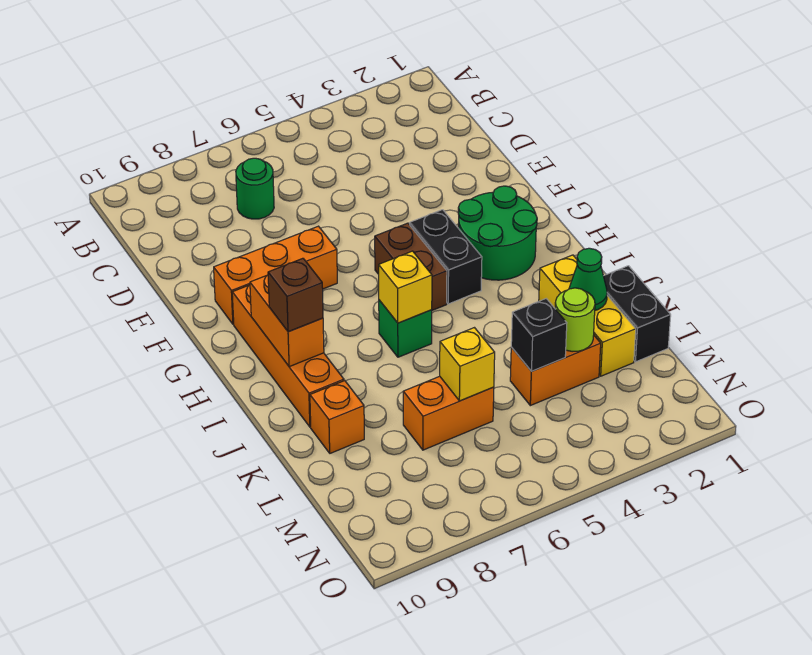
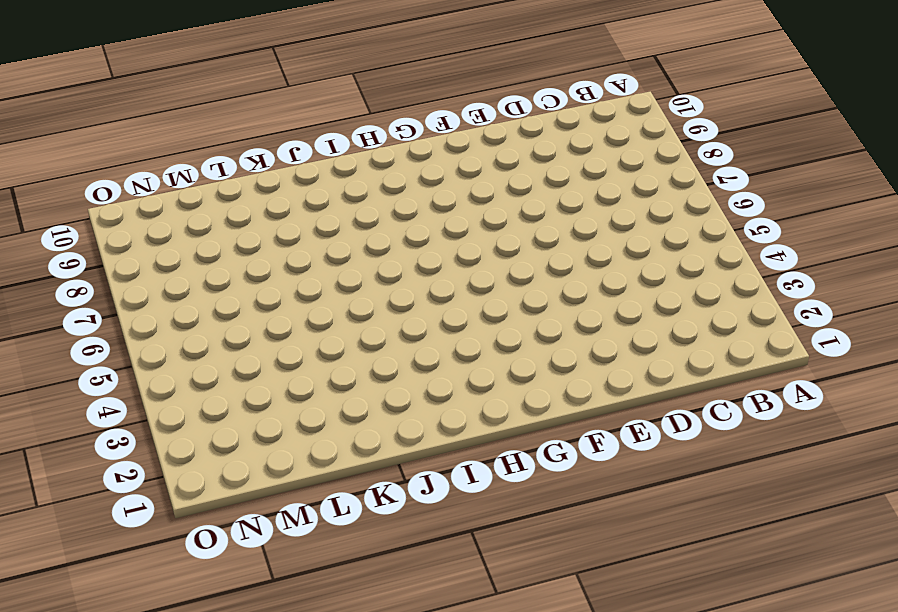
none -> green 1x1 round brick [236,158,274,219]
none -> orange 1x3 brick [214,226,337,324]
none -> green 2x2 round brick [458,186,537,280]

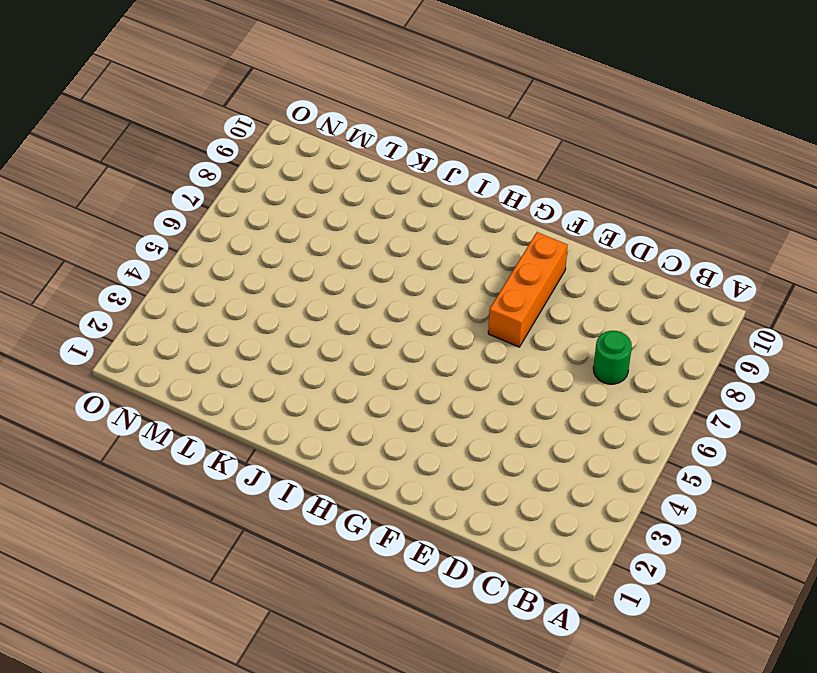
none -> green 2x2 round brick [458,186,537,280]
none -> black 1x2 brick [410,210,482,304]
none -> brown 1x2 brick [375,223,447,310]

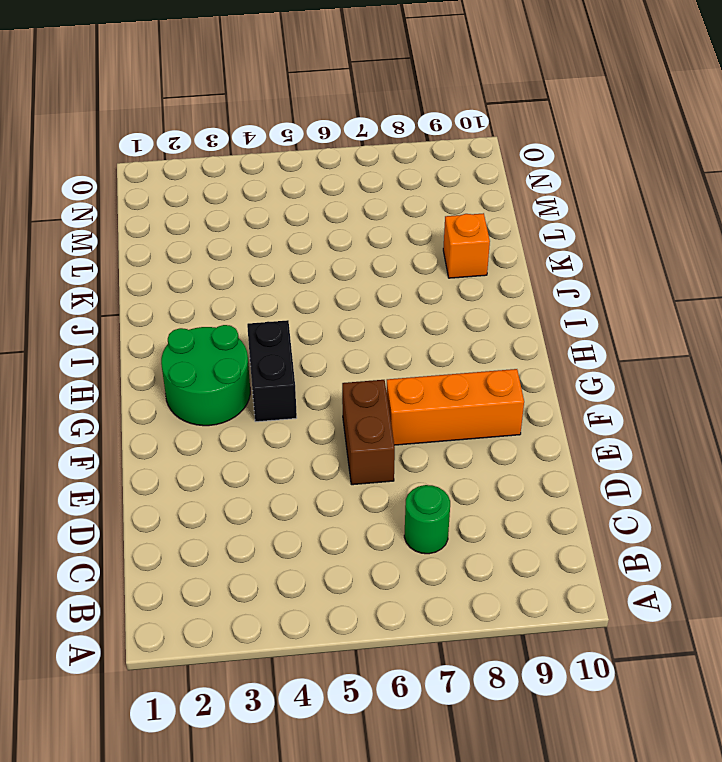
brown 1x2 brick [342,380,395,485] -> brown 1x2 brick moved to [375,223,447,310]
none -> orange 1x4 brick [232,285,344,427]
none -> green 1x1 brick [379,300,432,357]
none -> yellow 1x3 brick [539,255,636,376]

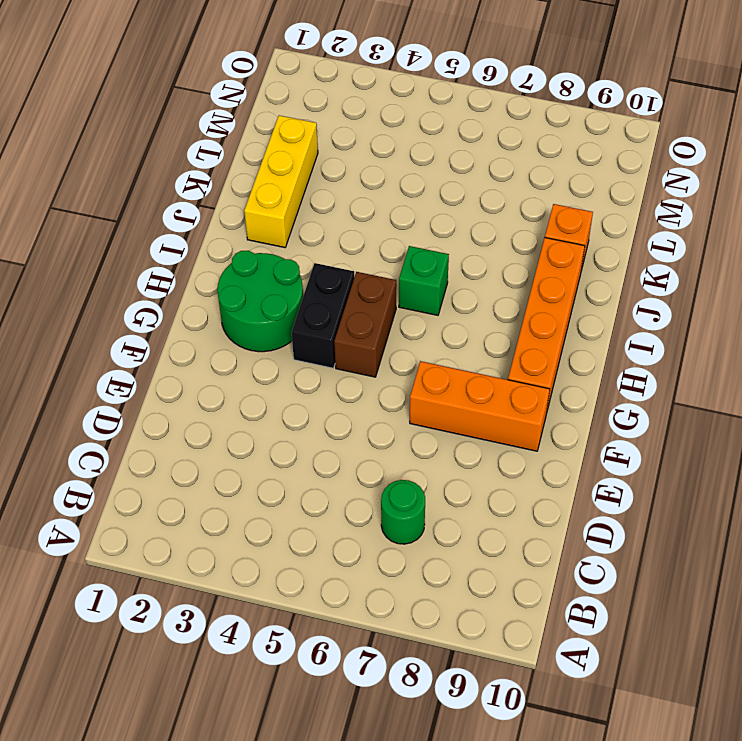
none -> black 1x2 brick [604,266,671,362]
none -> orange 1x2 brick [510,336,601,406]
none -> orange 1x2 brick [403,376,494,450]

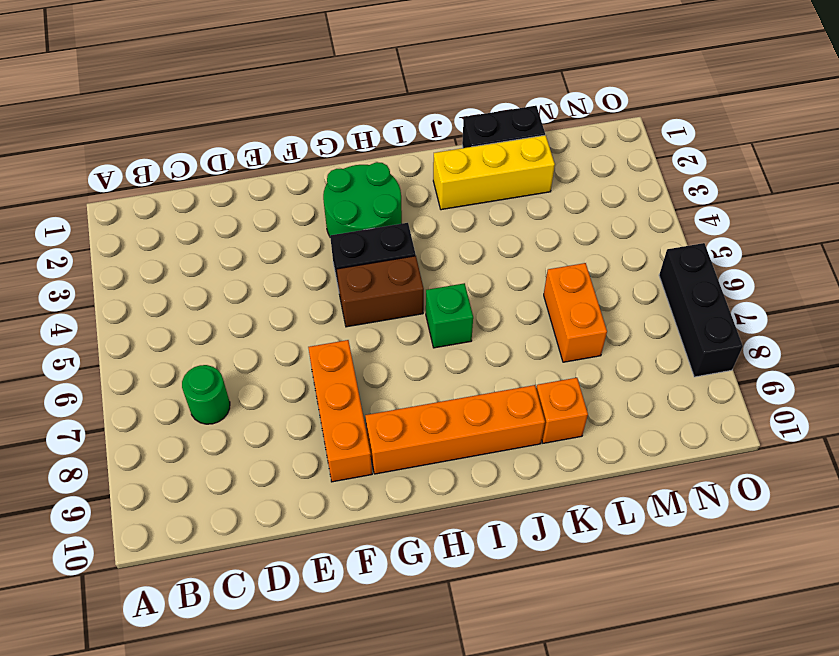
black 1x3 brick [659,243,743,377] -> none
none -> orange 1x2 brick [510,336,601,406]
none -> orange 1x2 brick [250,275,324,367]
none -> yellow 1x1 brick [379,251,432,323]

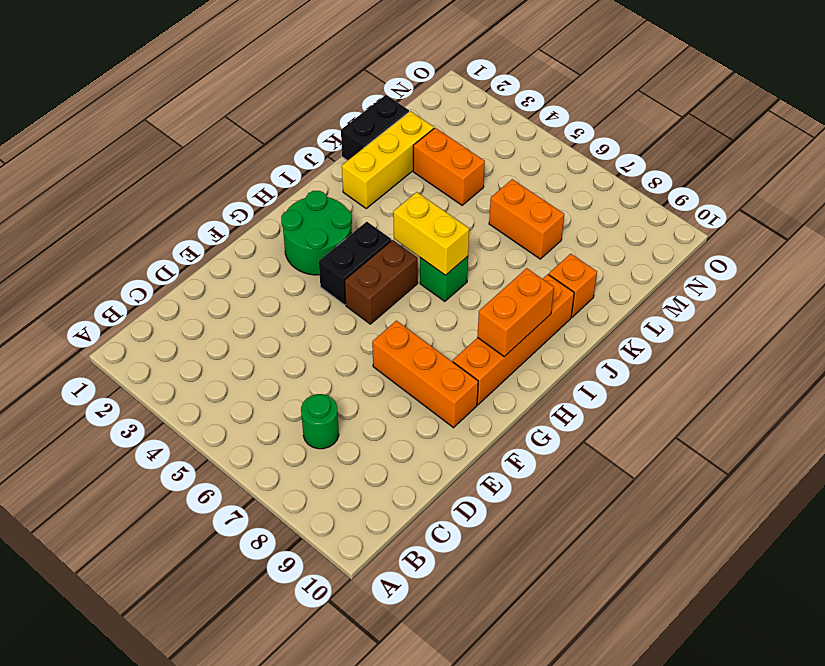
yellow 1x2 brick [393,192,469,275] -> yellow 1x1 brick [379,251,432,323]
none -> green 1x1 cone [569,248,607,310]
none -> lime 1x1 round brick [555,288,595,352]
none -> black 1x1 brick [511,299,567,371]

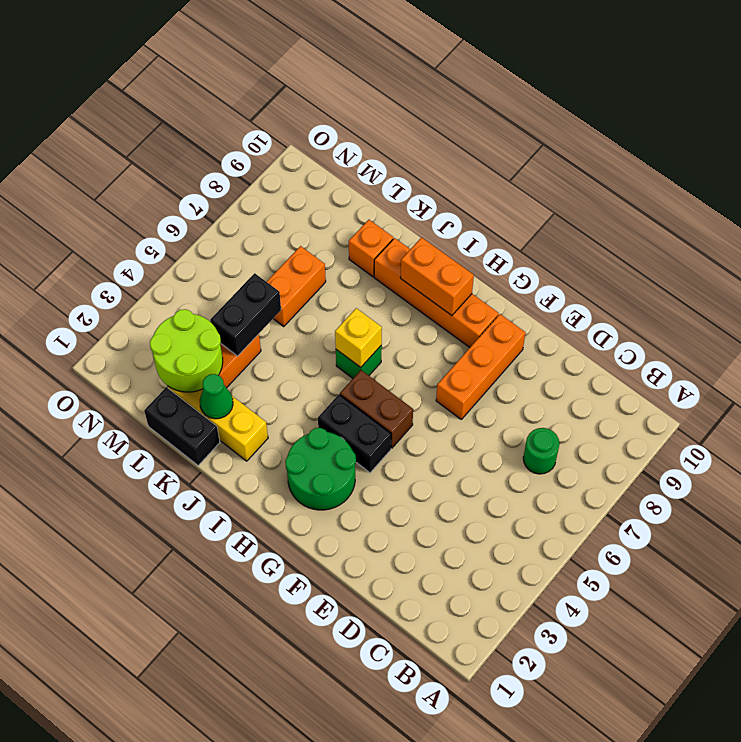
lime 2x2 round brick [150,309,223,392] -> lime 1x1 round brick [555,288,595,352]
black 1x2 brick [210,273,281,356] -> black 1x1 brick [511,299,567,371]
none -> yellow 1x1 brick [440,328,495,401]
none -> brown 1x1 brick [268,258,323,332]

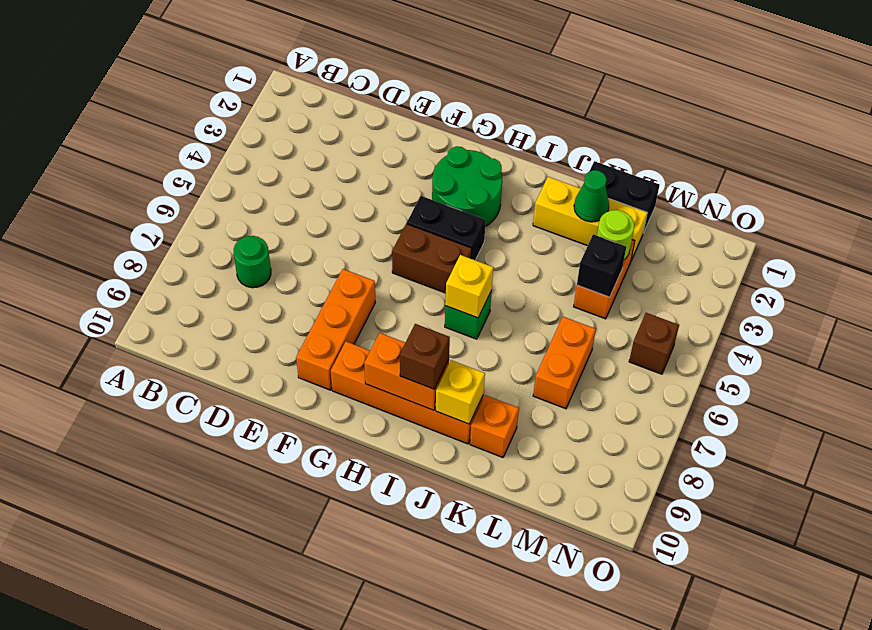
yellow 1x1 brick [436,360,485,424] -> yellow 1x1 brick moved to [440,328,495,401]
brown 1x1 brick [629,313,679,374] -> none

